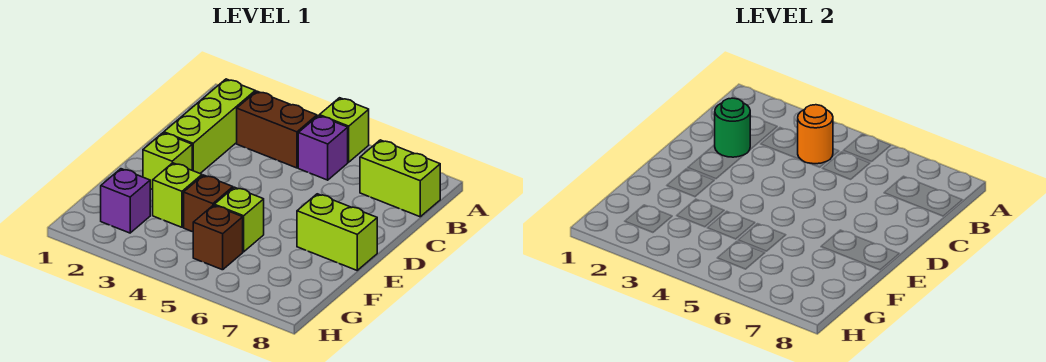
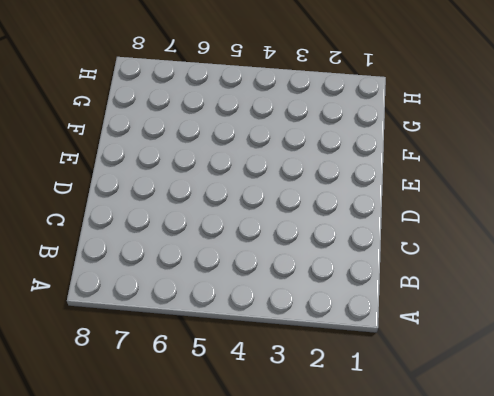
none -> lime 1x1 brick [319,98,369,162]
none -> lime 1x3 brick [164,79,255,173]
none -> brown 1x2 brick [237,91,317,168]

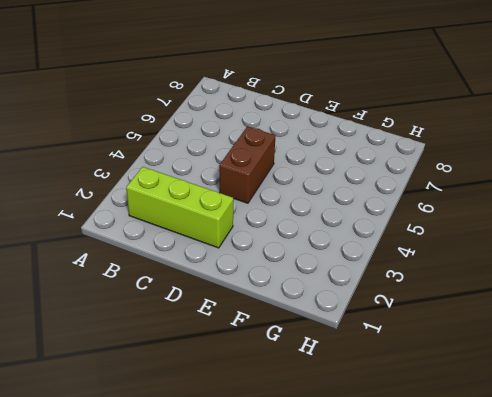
brown 1x2 brick [219,126,275,203] -> brown 1x2 brick moved to [237,91,317,168]
none -> lime 1x1 brick [319,98,369,162]
none -> purple 1x1 brick [298,116,348,180]
none -> lime 1x2 brick [360,140,440,217]

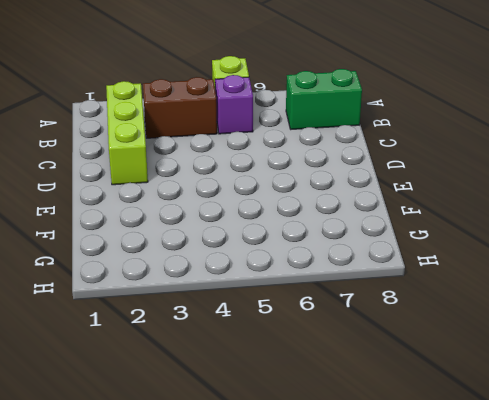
green 1x2 brick [286,69,362,129] -> lime 1x2 brick [360,140,440,217]
none -> lime 1x1 brick [143,133,192,189]
none -> lime 1x2 brick [297,194,377,270]
none -> lime 1x1 brick [153,163,202,227]

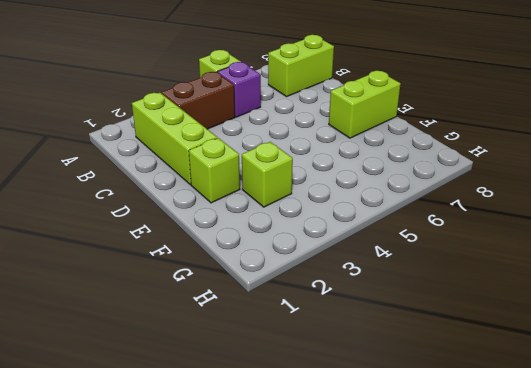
none -> brown 1x1 brick [184,175,233,232]
none -> lime 1x1 brick [214,187,264,252]
none -> purple 1x1 brick [101,169,150,233]

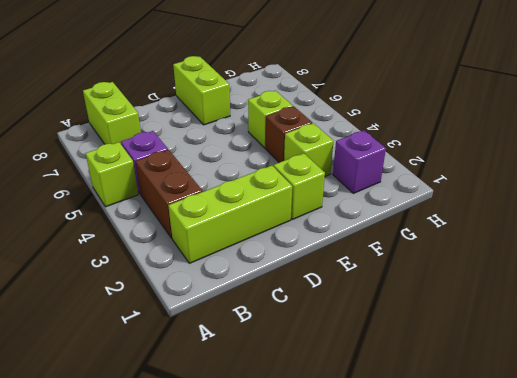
none -> brown 1x1 brick [193,205,243,270]
none -> orange 1x1 round brick [798,105,833,164]
none -> green 1x1 round brick [715,98,750,157]

